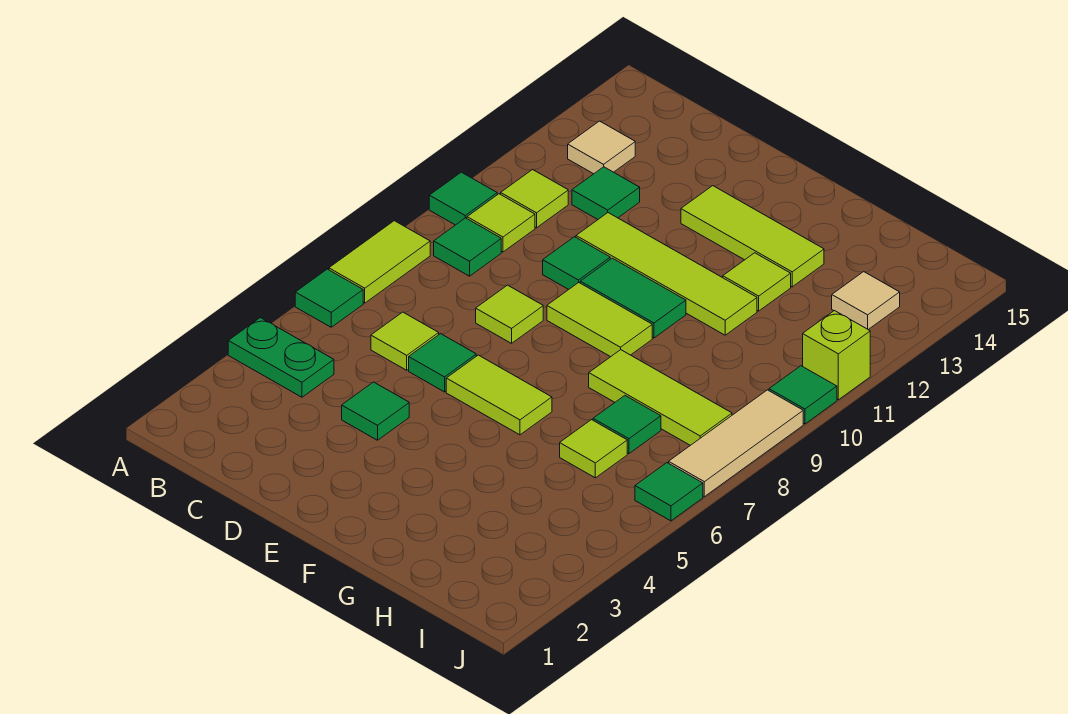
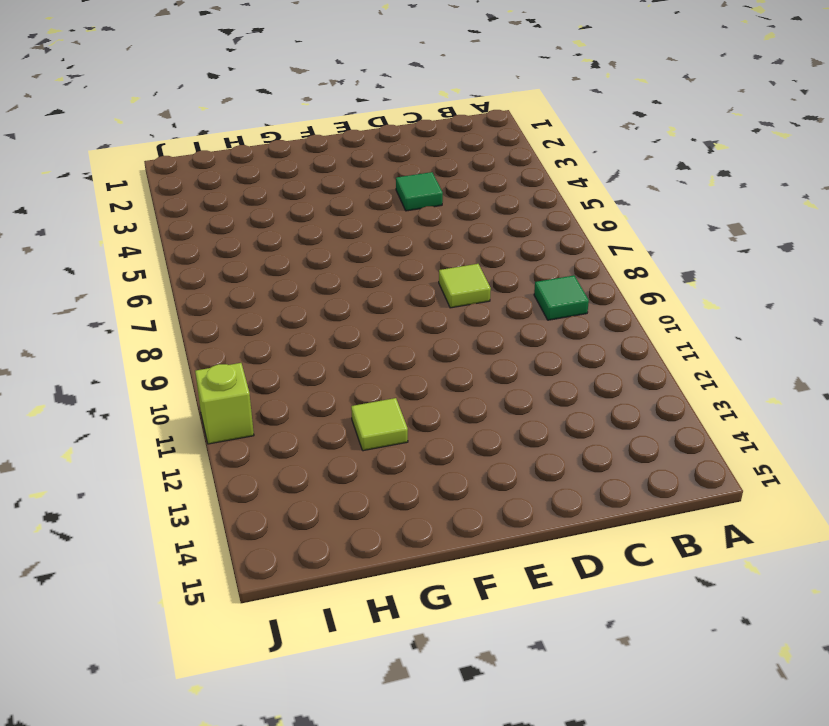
none -> green 1x2 plate [228,318,334,397]
none -> green 1x1 tile [295,269,363,327]
none -> lime 1x2 tile [329,221,430,303]

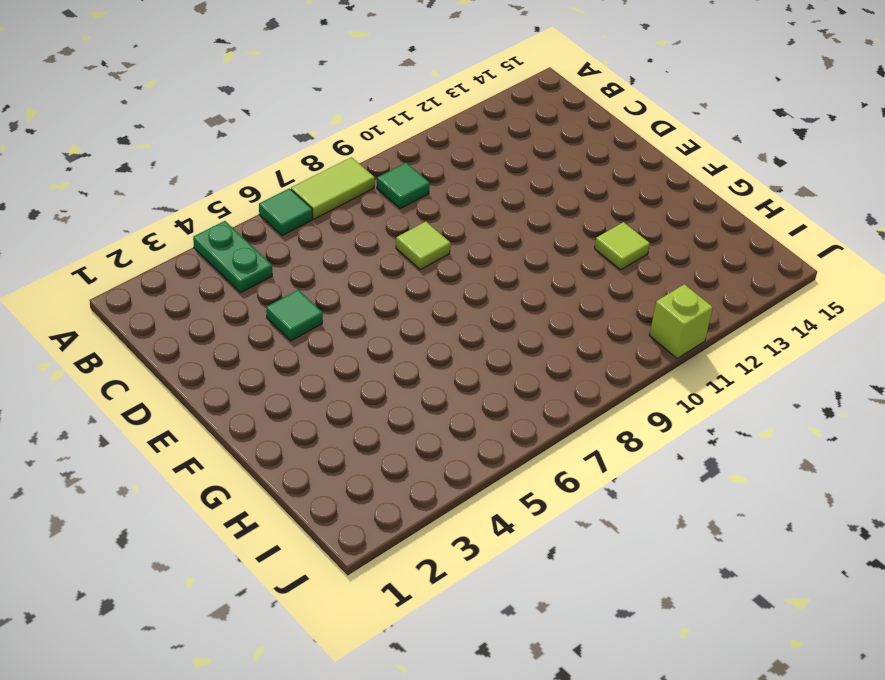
none -> green 1x1 tile [429,172,498,225]
none -> lime 1x1 tile [467,194,535,252]
none -> lime 1x1 tile [501,170,568,228]

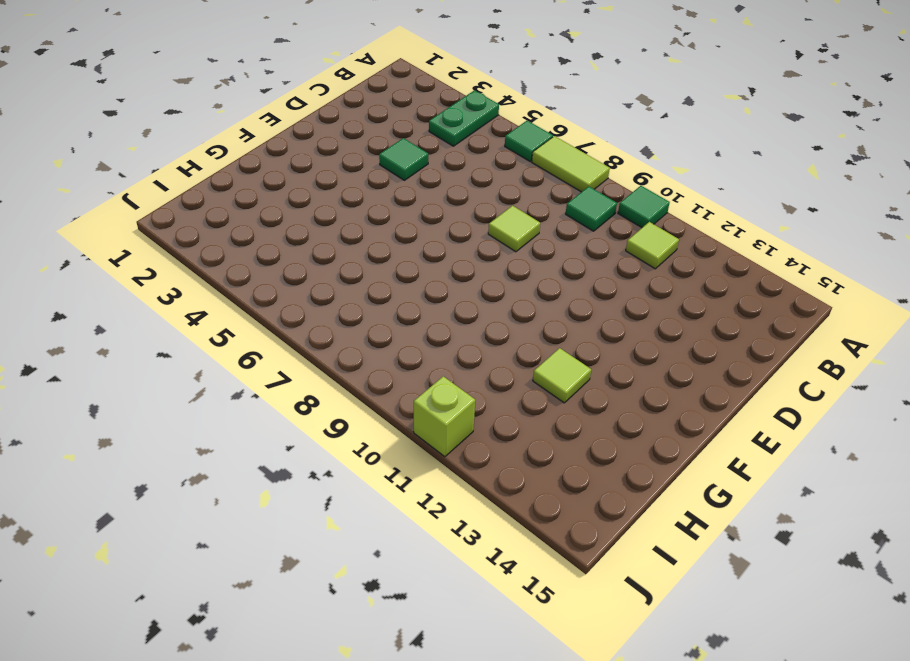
none -> lime 1x1 tile [467,194,535,252]
none -> tan 1x1 tile [568,121,635,174]
none -> lime 1x1 tile [371,312,439,370]

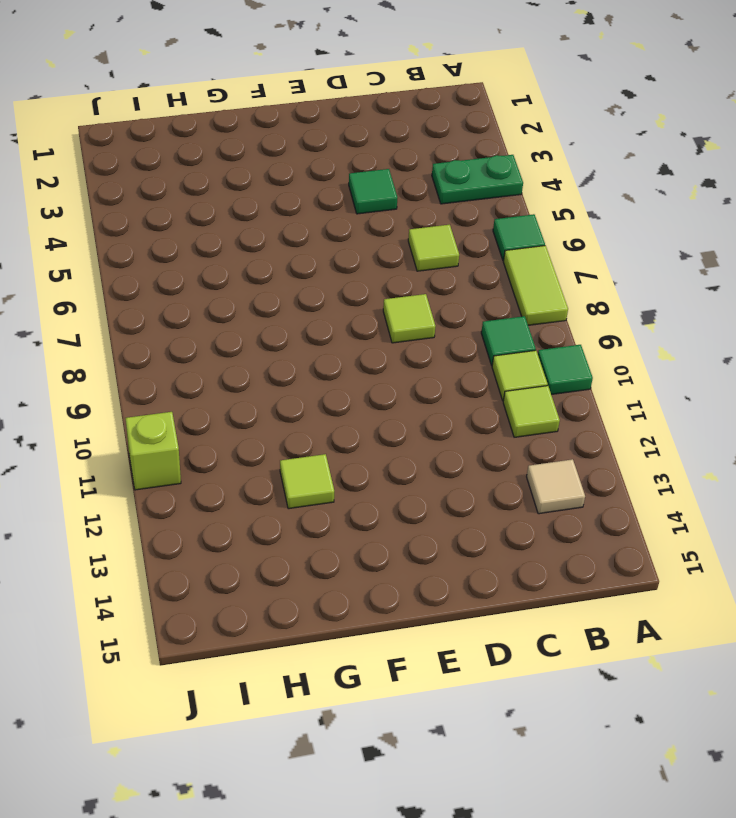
none -> green 1x1 tile [572,167,640,219]
none -> green 1x1 tile [409,334,476,392]
none -> green 1x1 tile [543,237,610,290]

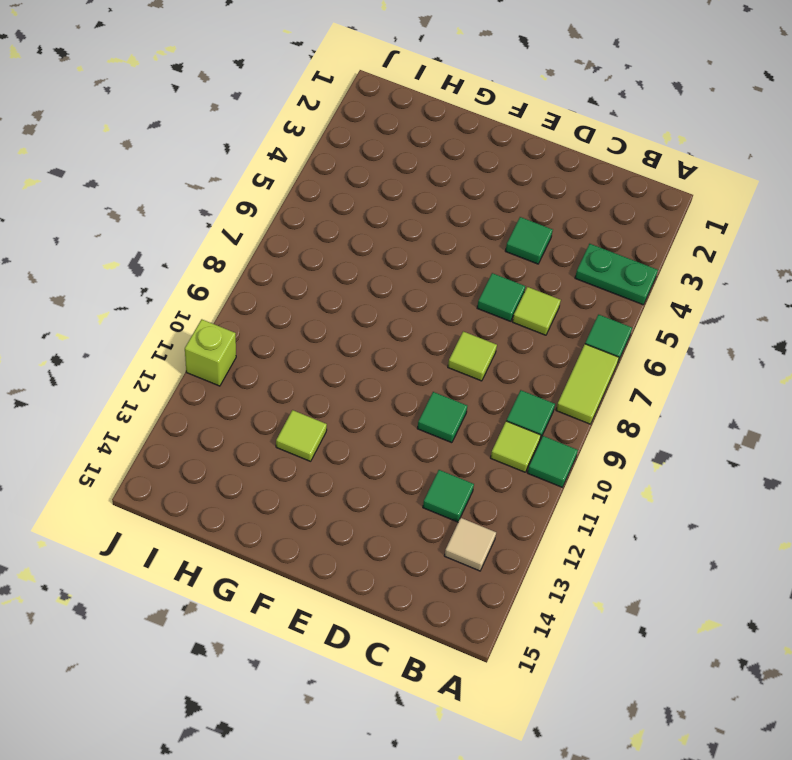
none -> lime 1x1 tile [501,170,568,228]
none -> lime 1x4 tile [576,213,757,335]
none -> lime 1x2 tile [446,355,552,435]

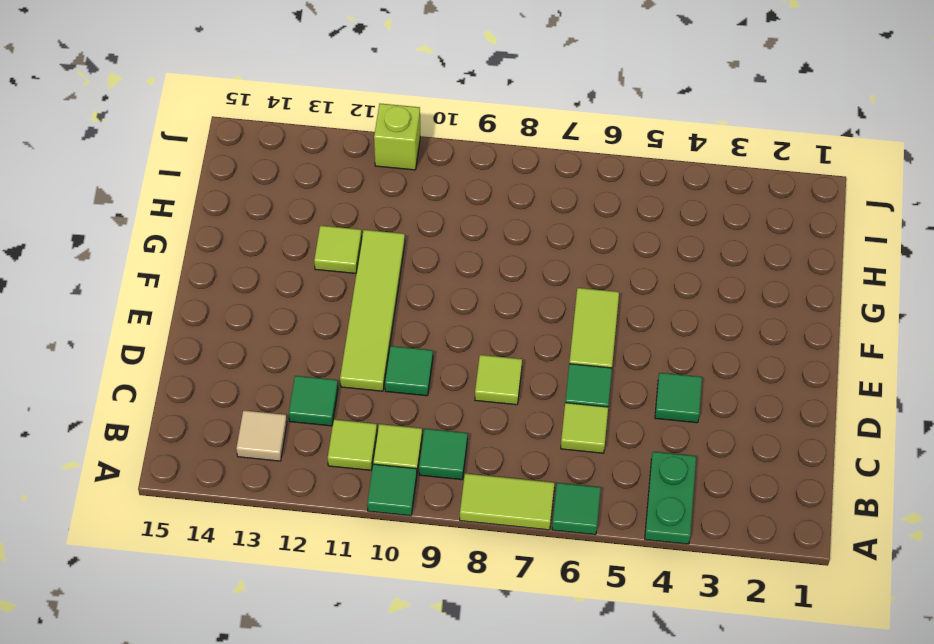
none -> lime 1x2 tile [547,283,652,357]
none -> green 1x2 tile [580,258,686,338]
none -> lime 1x3 tile [681,186,824,287]

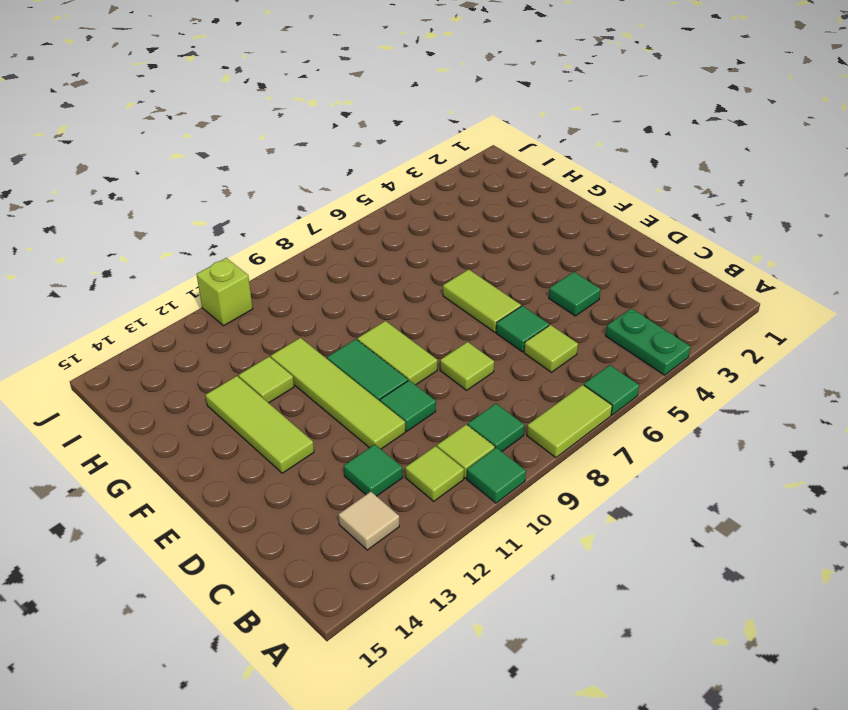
none -> lime 1x3 tile [589,350,732,445]
none -> lime 1x1 tile [560,420,627,478]
none -> green 1x1 tile [593,396,661,454]

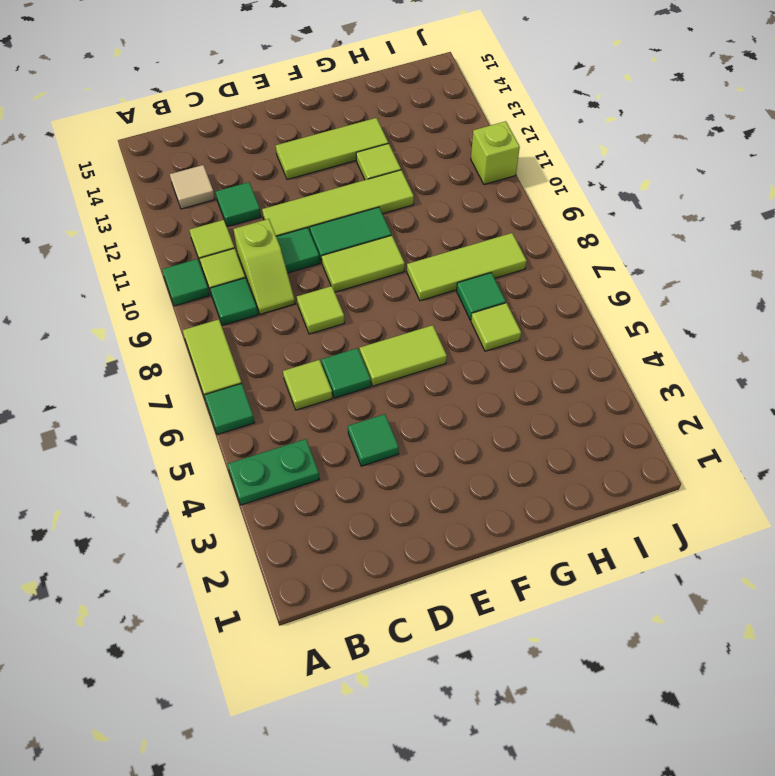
lime 1x2 slope [234,219,295,314] -> none
none -> tan 1x1 tile [832,272,900,329]
none -> green 1x1 tile [635,463,703,521]
none -> tan 1x3 tile [669,390,803,497]

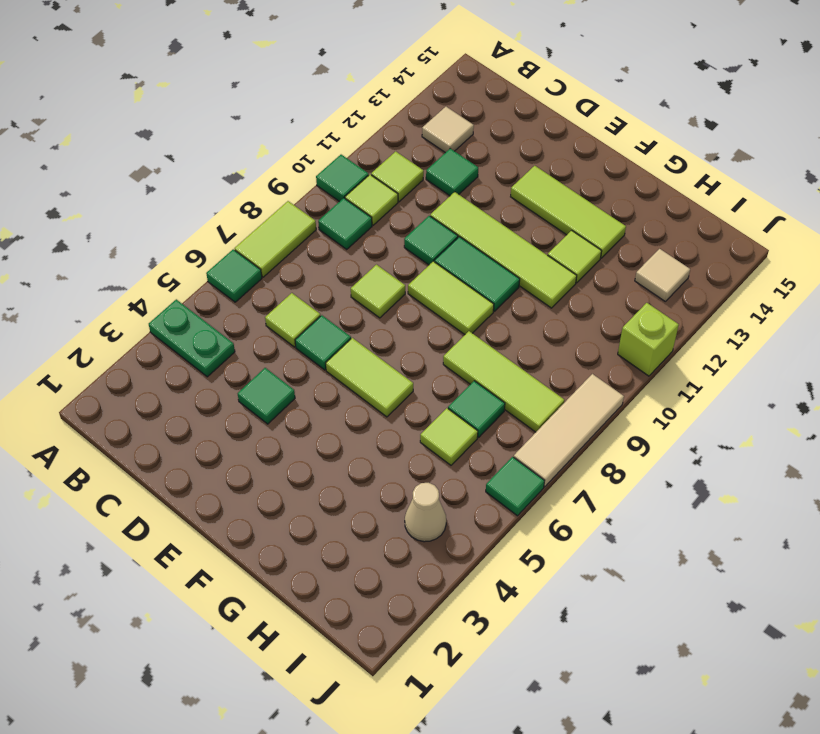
tan 1x1 cone [405,483,446,542] -> none
none -> green 1x1 tile [769,366,837,424]

